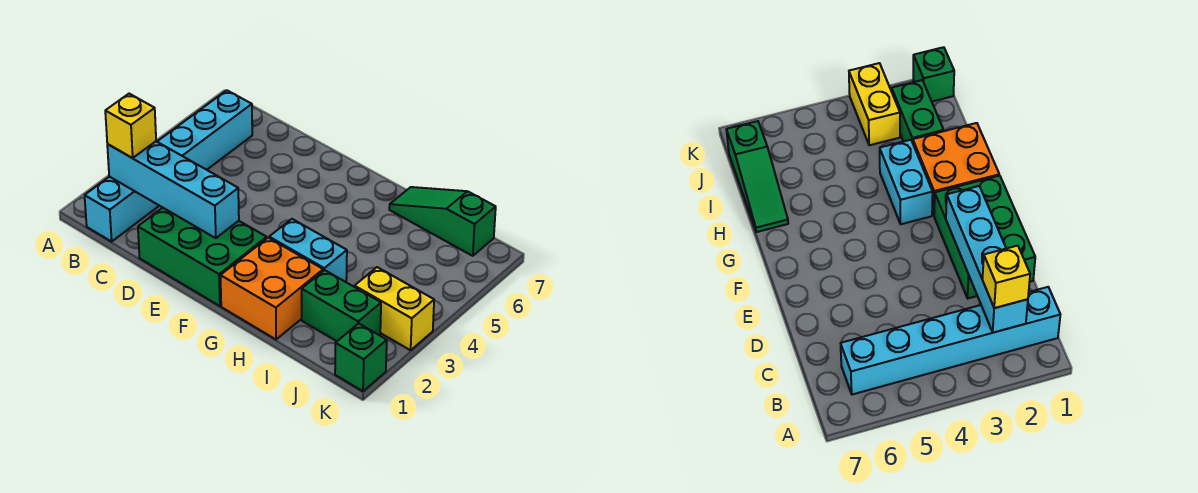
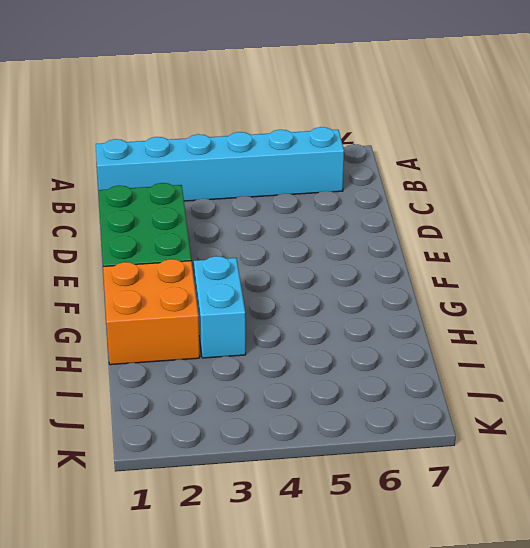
none -> green 1x3 slope [389,187,496,256]
none -> green 1x2 brick [302,270,381,341]

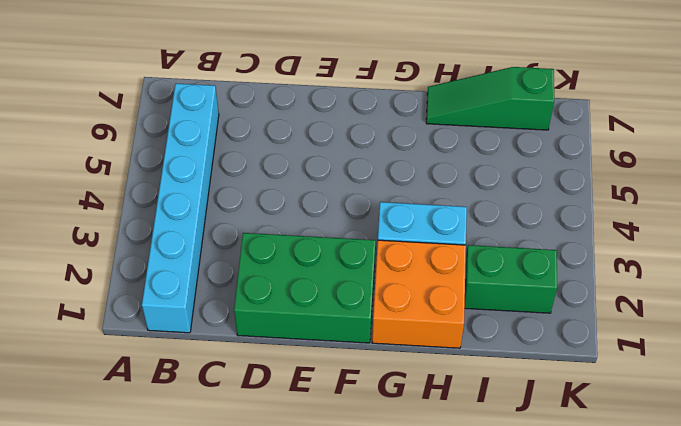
none -> yellow 1x2 brick [355,267,434,350]
none -> green 1x1 brick [335,323,387,391]

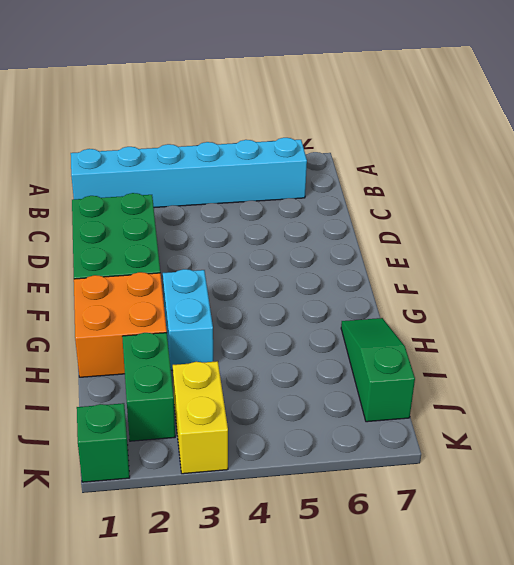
none -> cyan 1x4 brick [107,141,239,238]
none -> yellow 1x1 brick [105,94,156,158]

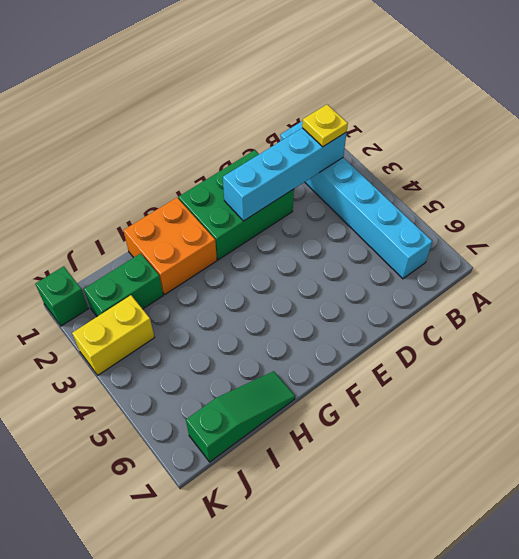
yellow 1x1 plate [302,105,348,147] -> yellow 1x1 brick [105,94,156,158]
none -> cyan 1x2 brick [269,219,347,282]

